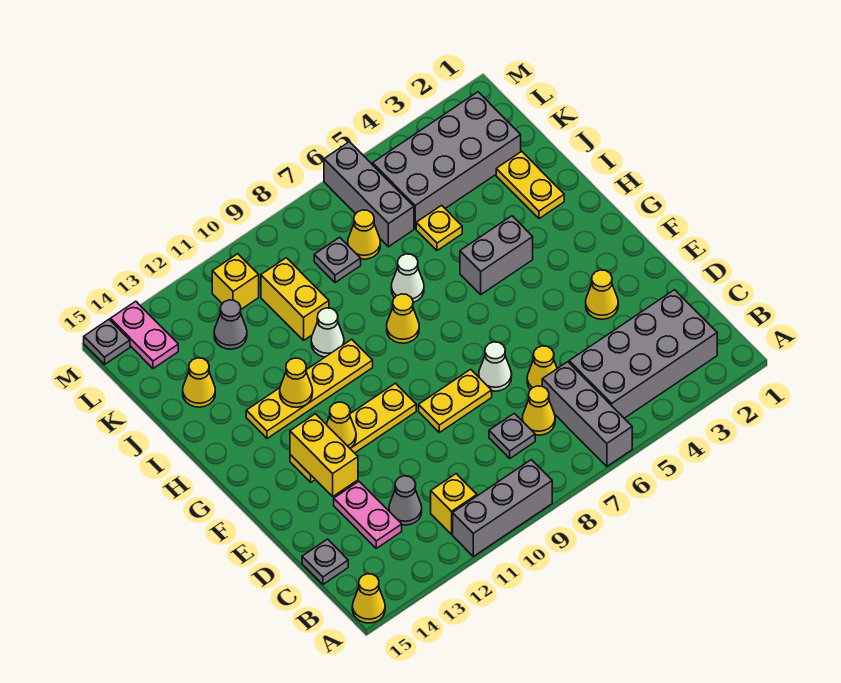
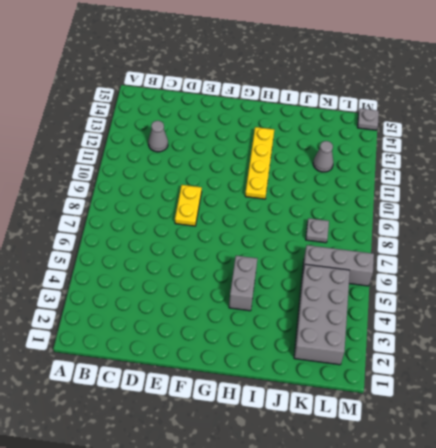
none -> grey 1x3 brick [542,362,632,466]
none -> grey 1x3 brick [453,460,552,556]
none -> yellow 1x1 cone [352,574,385,623]
none -> grey 2x4 brick [569,290,717,418]

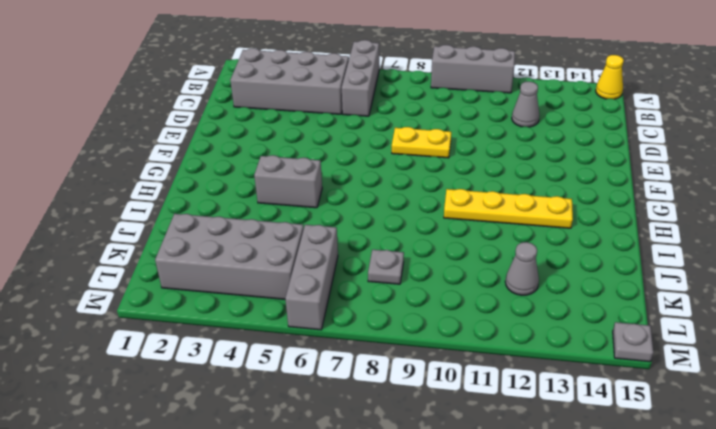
none -> yellow 1x1 brick [431,474,477,534]
none -> yellow 1x1 cone [522,386,555,435]
none -> grey 1x1 plate [489,413,535,458]
none -> pink 1x2 plate [334,482,402,548]

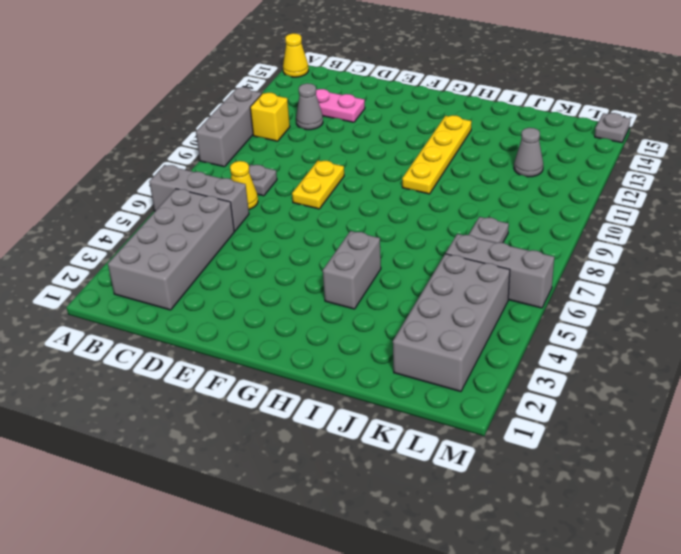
none -> grey 1x1 plate [302,539,348,584]
none -> yellow 1x1 cone [527,346,557,390]
none -> yellow 1x1 cone [586,270,618,319]
none -> white 1x1 cone [479,342,512,391]

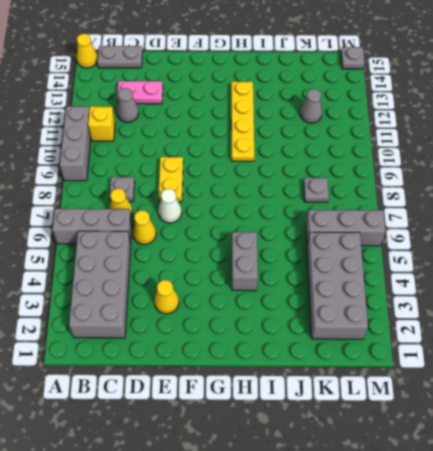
grey 1x2 plate [97,46,143,68] -> grey 1x1 plate [302,539,348,584]
none -> yellow 1x4 plate [290,383,416,482]
none -> yellow 1x1 cone [387,294,419,343]
none -> yellow 1x2 plate [496,151,564,219]
none -> white 1x1 cone [391,254,424,302]

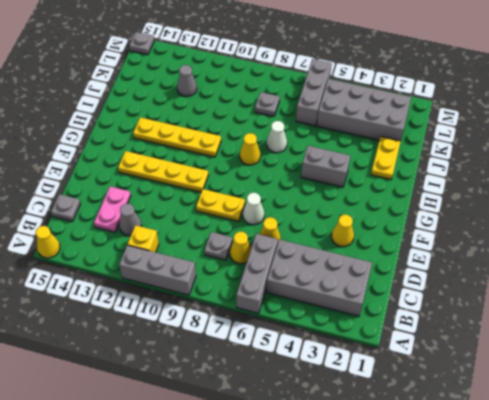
none -> white 1x1 cone [311,308,344,357]
none -> yellow 1x1 plate [416,205,462,251]
none -> yellow 1x2 brick [261,258,329,340]
none -> yellow 1x1 cone [183,358,215,407]

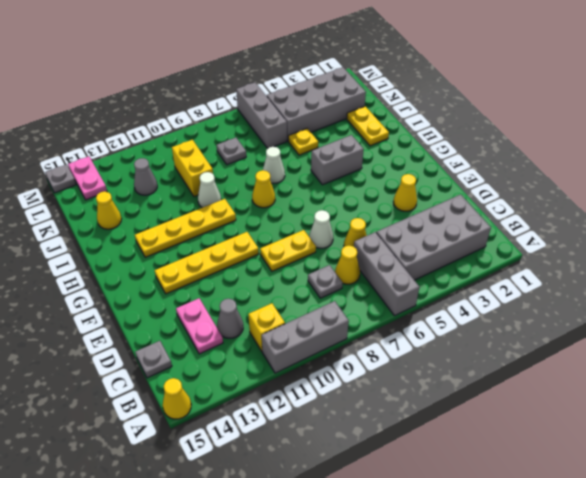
none -> yellow 1x1 cone [348,210,380,259]
none -> yellow 1x1 brick [212,254,259,309]
none -> yellow 1x2 brick [290,414,358,496]
none -> yellow 1x1 cone [326,402,356,448]

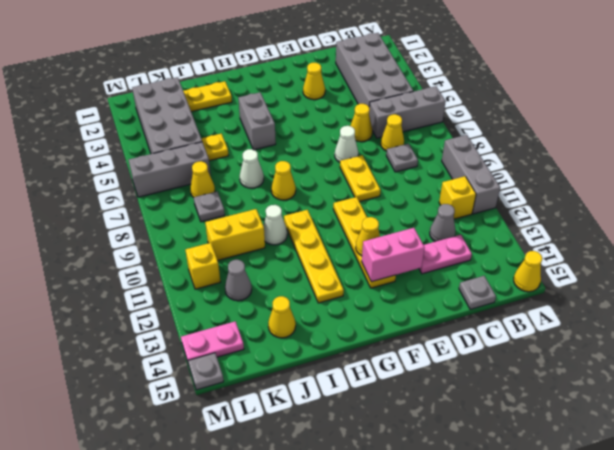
pink 1x2 brick [362,228,425,282] -> yellow 1x2 brick [290,414,358,496]
none -> yellow 1x1 cone [280,358,313,407]

